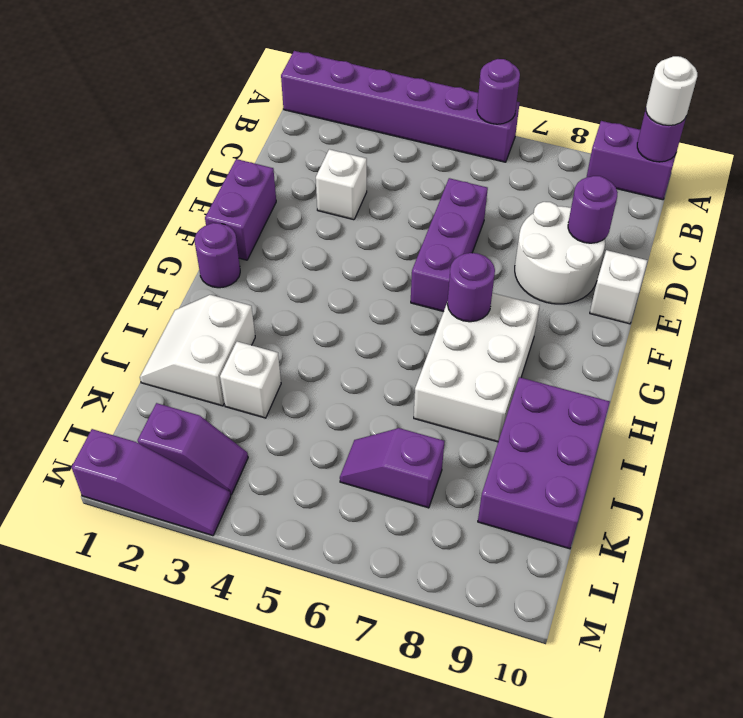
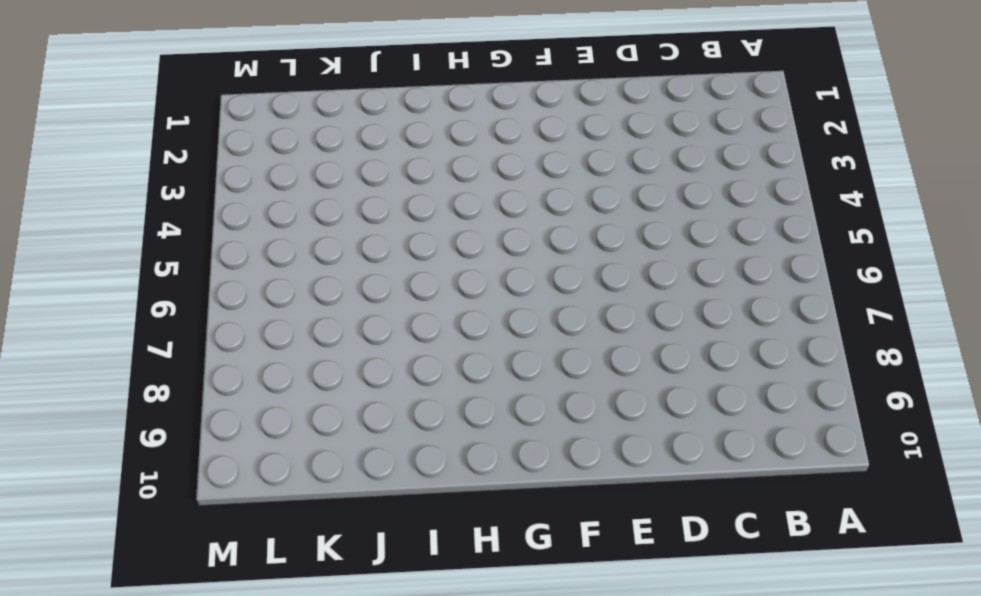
none -> purple 1x6 brick [281,51,520,162]
none -> purple 1x2 brick [587,121,676,200]
none -> white 1x1 brick [316,149,367,220]

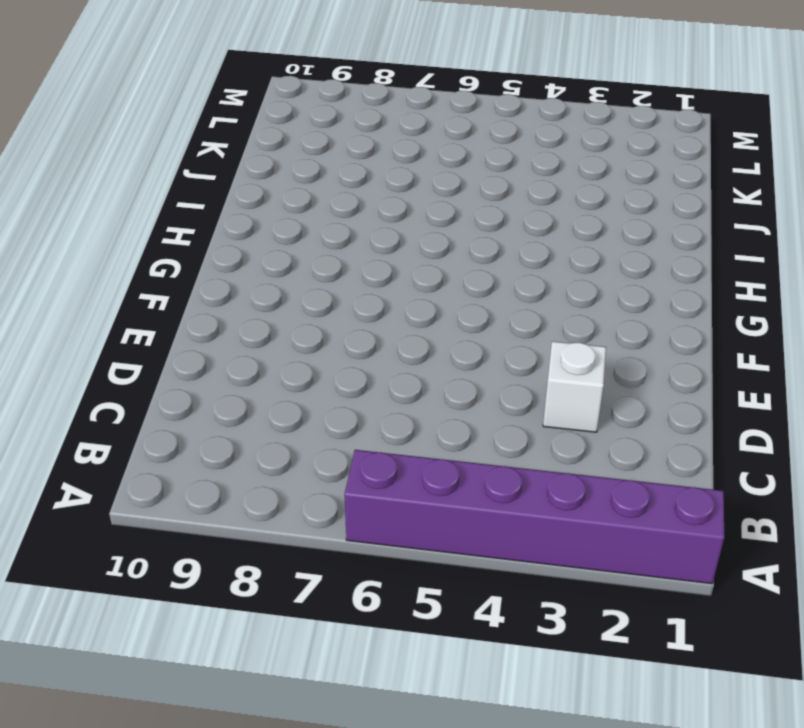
none -> purple 1x2 brick [587,121,676,200]
none -> purple 1x3 brick [411,178,488,312]
none -> white 2x2 round brick [515,202,605,304]

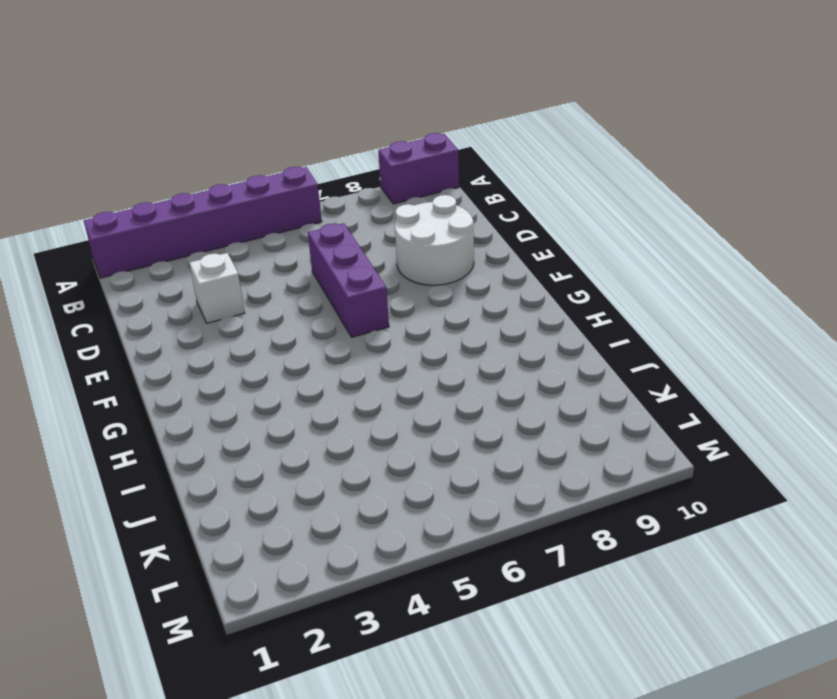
none -> purple 1x2 brick [205,159,276,260]
none -> white 1x1 brick [590,250,648,324]
none -> purple 1x1 round brick [195,223,240,288]

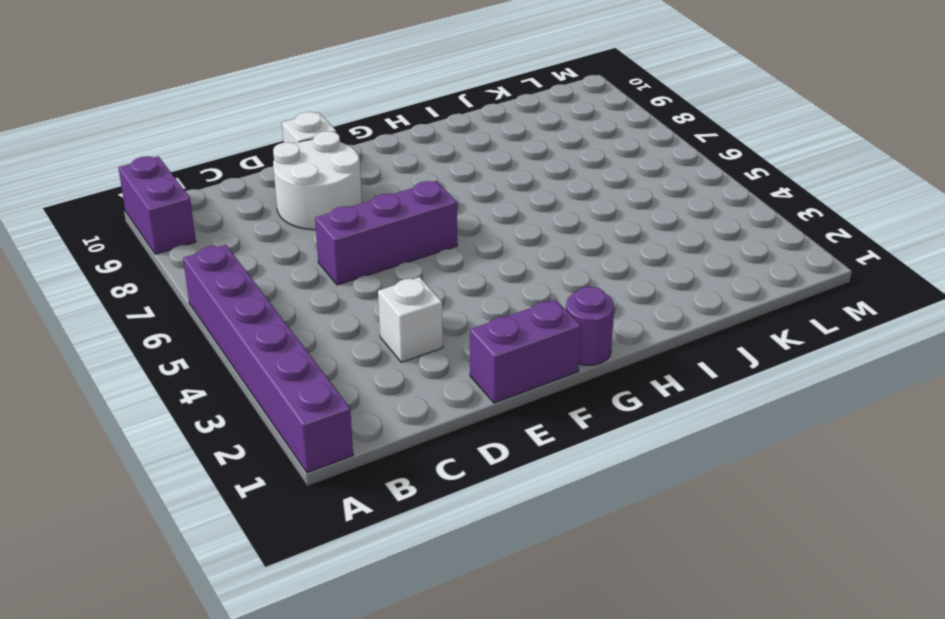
none -> white 2x3 brick [414,293,540,442]
none -> white 2x2 slope [140,295,255,406]
none -> purple 2x3 brick [478,377,610,549]

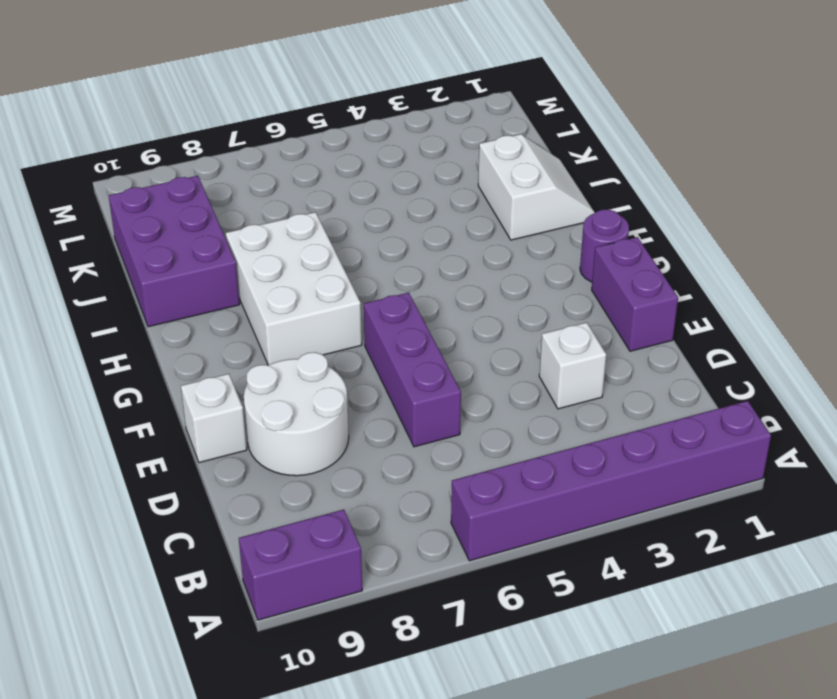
none -> white 1x1 brick [220,342,281,418]
none -> purple 1x2 slope [340,428,444,508]
none -> purple 1x2 slope [138,403,248,495]

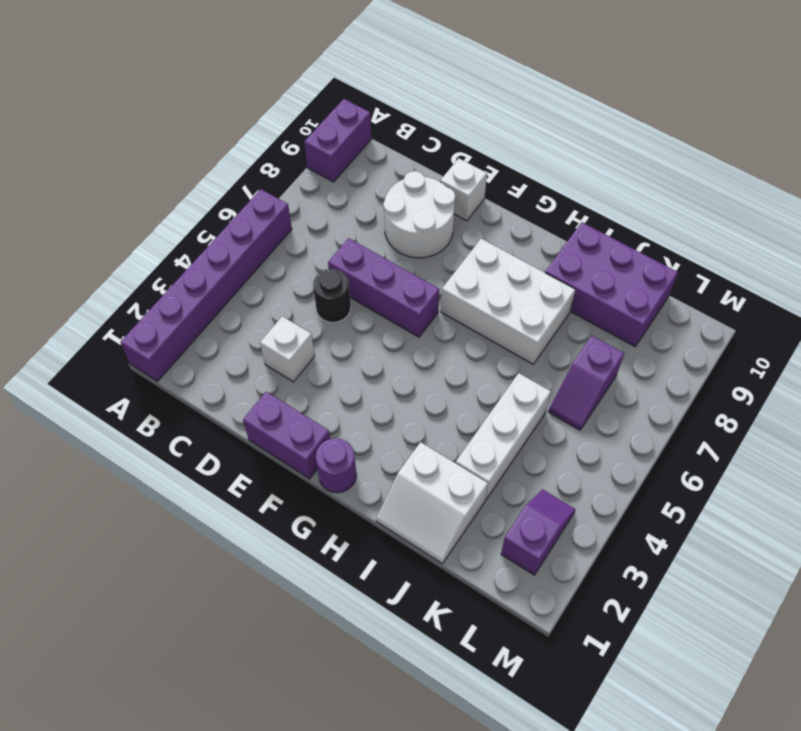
black 1x1 round brick [313,269,351,322] -> none
white 1x3 brick [456,373,551,500] -> white 1x1 brick [220,342,281,418]
none -> purple 1x3 slope [72,429,231,536]
none -> purple 1x1 round brick [477,59,520,124]
none -> purple 1x1 round brick [637,109,686,162]

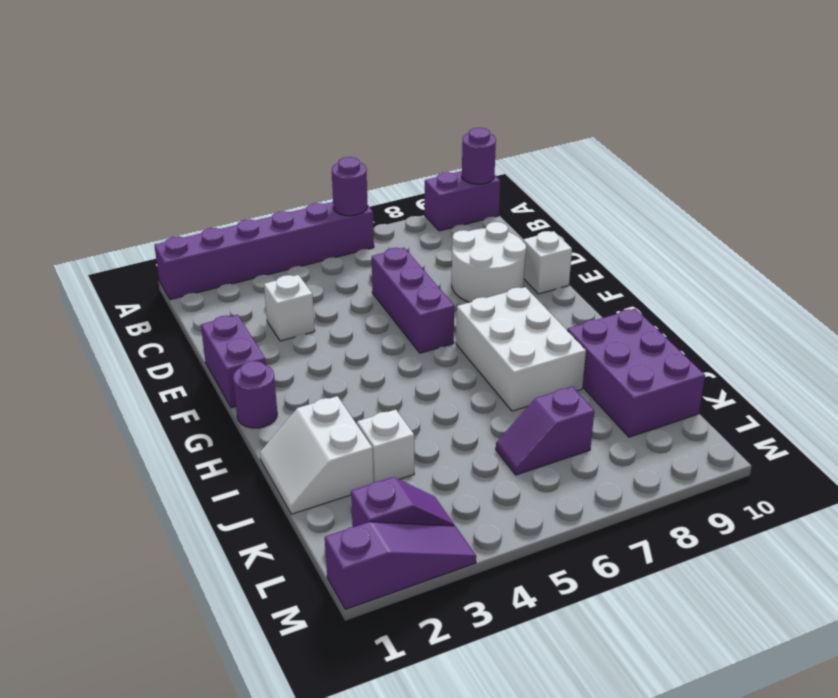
none -> purple 1x1 round brick [568,176,618,243]
none -> purple 1x1 round brick [447,253,495,322]
none -> white 1x1 round brick [646,56,697,125]

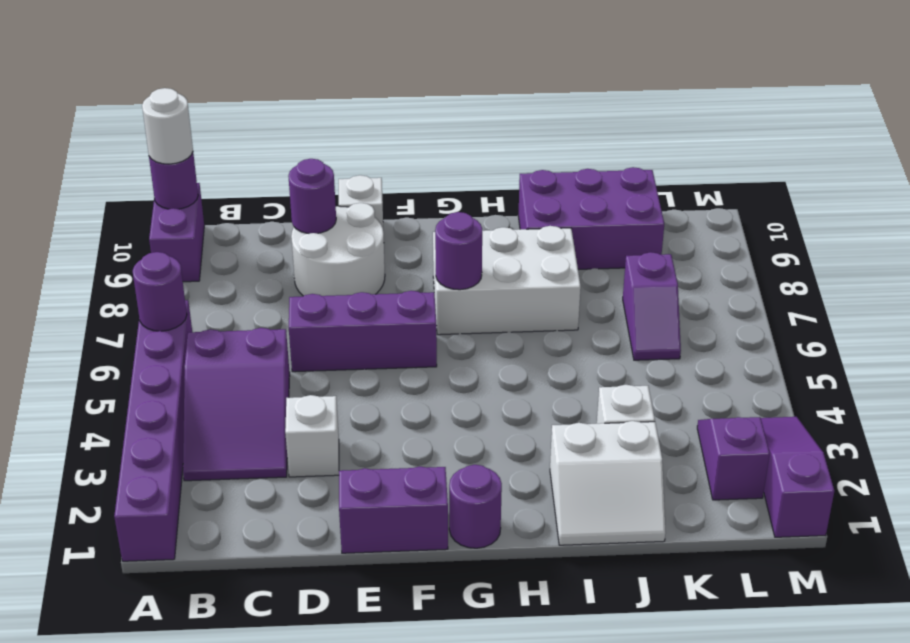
purple 2x3 slope [183,328,290,481] -> none

